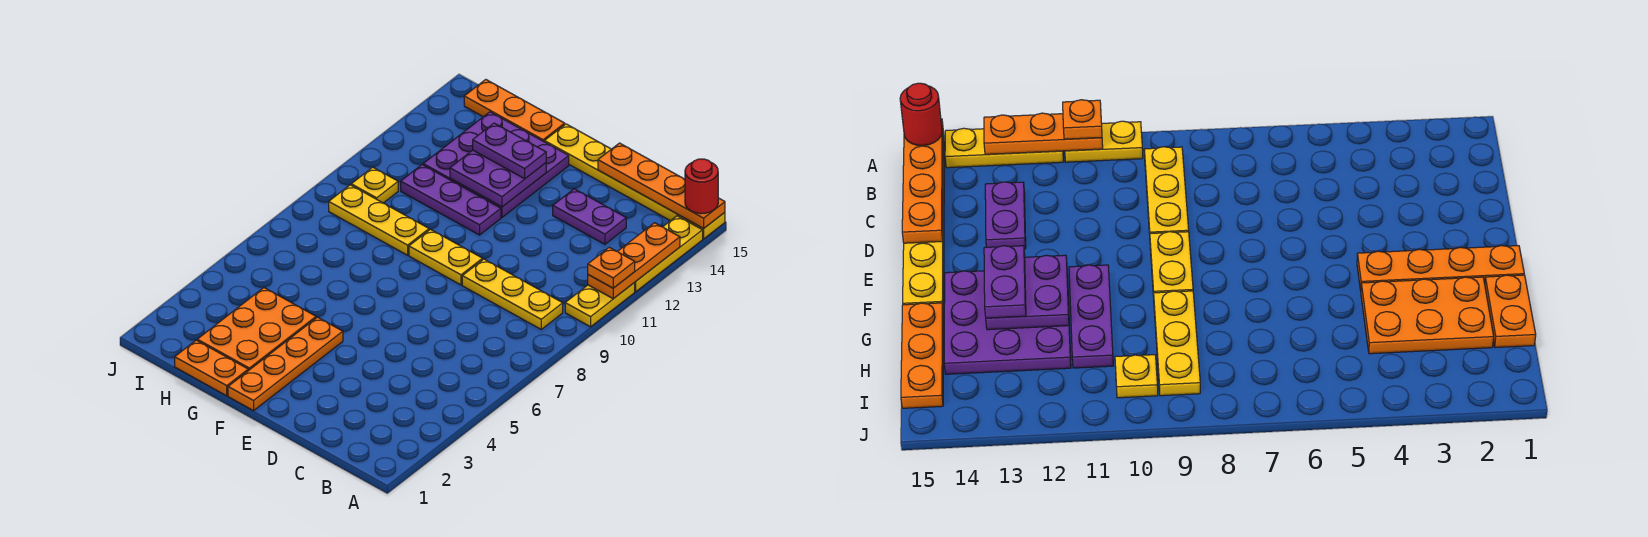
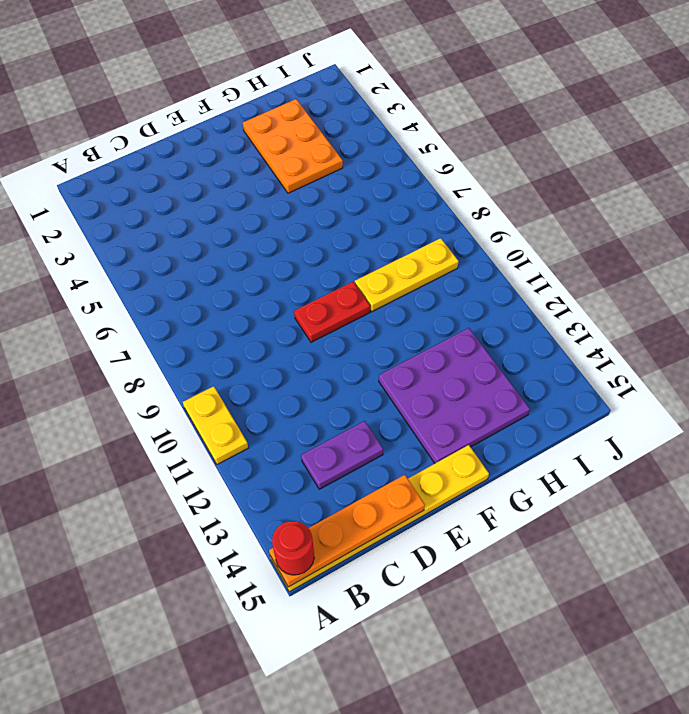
red 1x2 plate [294,282,370,342] -> yellow 1x2 plate [409,229,483,285]
none -> yellow 1x3 plate [634,216,703,292]
none -> yellow 1x3 plate [462,259,563,329]
none -> orange 1x4 plate [228,317,343,411]

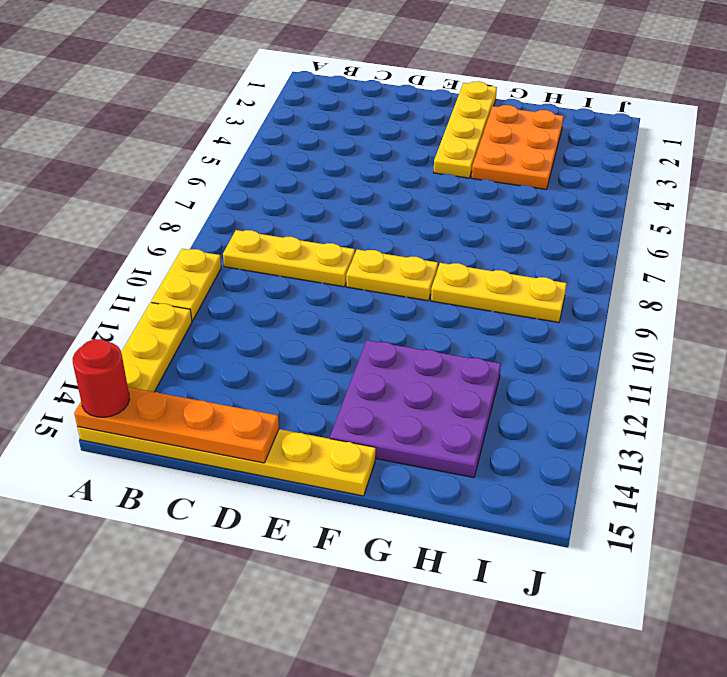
yellow 1x4 plate [434,82,497,178] -> orange 1x4 plate [228,317,343,411]
none -> purple 1x2 plate [553,189,626,244]
none -> purple 1x3 plate [401,165,501,235]
none -> orange 1x2 plate [175,340,248,396]

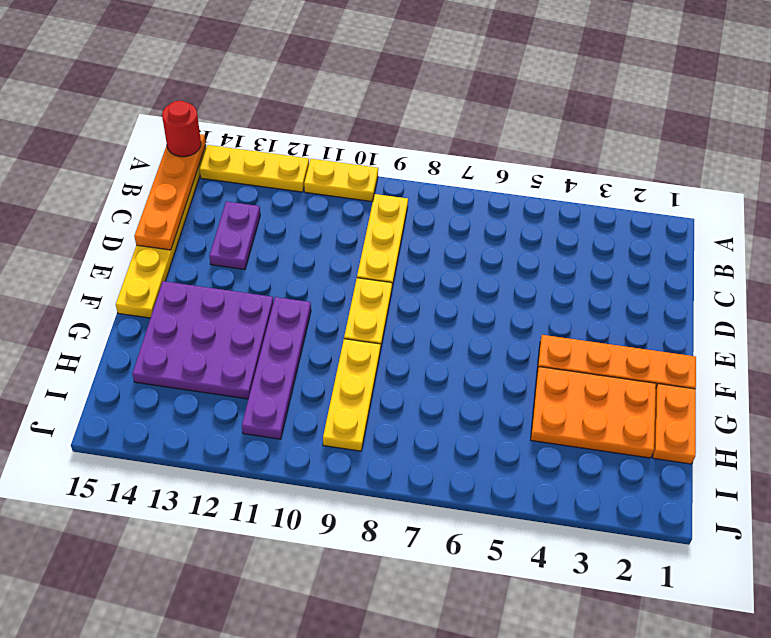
purple 1x4 plate [242,297,311,439] -> purple 1x3 plate [401,165,501,235]
none -> orange 1x3 plate [464,80,565,142]
none -> yellow 1x1 plate [351,167,398,203]
none -> orange 1x3 plate [588,223,680,299]

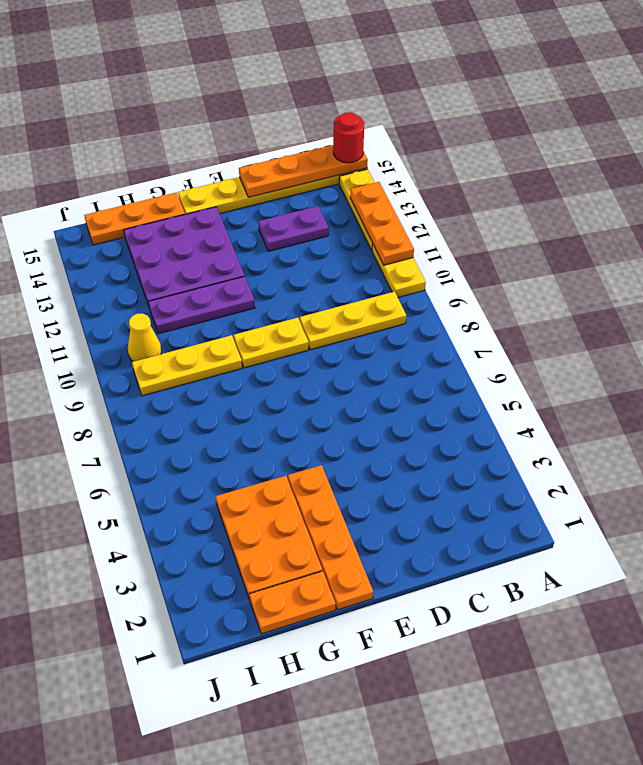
yellow 1x1 cone [128,314,162,362] -> yellow 1x1 plate [351,167,398,203]
none -> purple 2x2 plate [450,150,546,207]
none -> orange 1x1 plate [588,247,635,288]
none -> purple 1x2 plate [473,123,546,179]

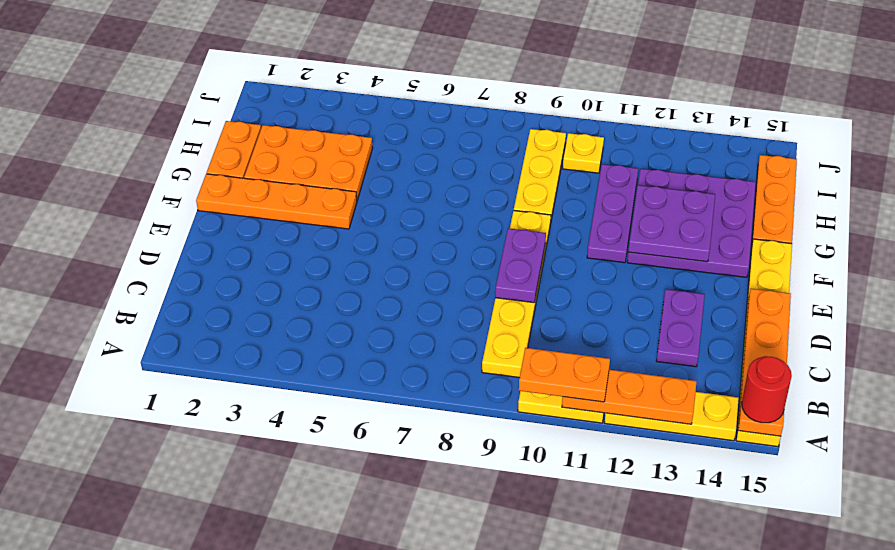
orange 1x2 plate [519,348,610,402] -> orange 1x1 plate [588,247,635,288]
purple 1x2 plate [495,228,546,303] -> purple 1x2 plate moved to [473,123,546,179]

